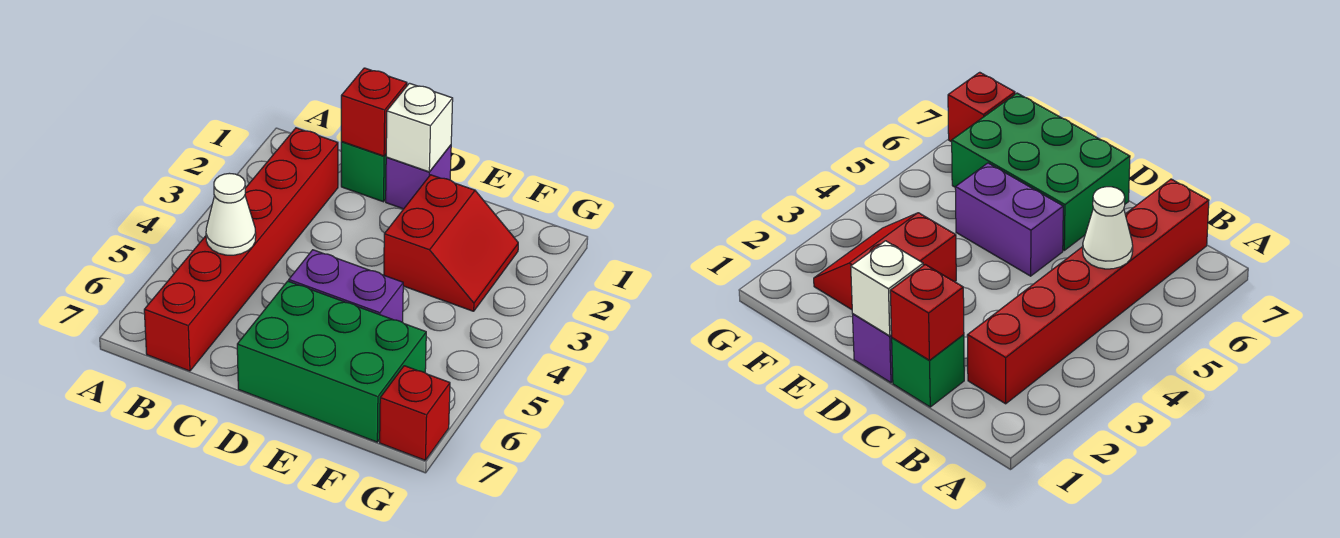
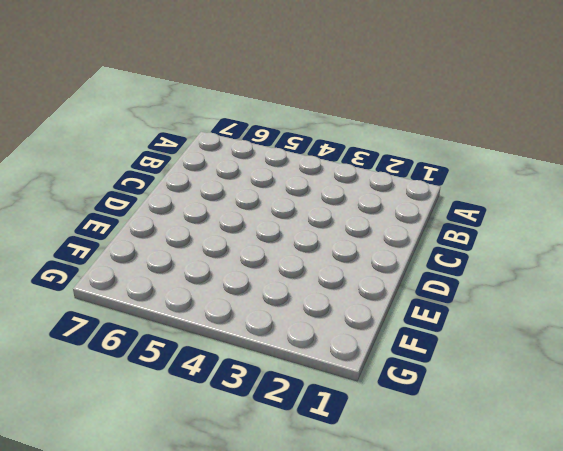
none -> red 1x6 brick [144,128,338,371]
none -> green 1x1 brick [341,142,387,202]

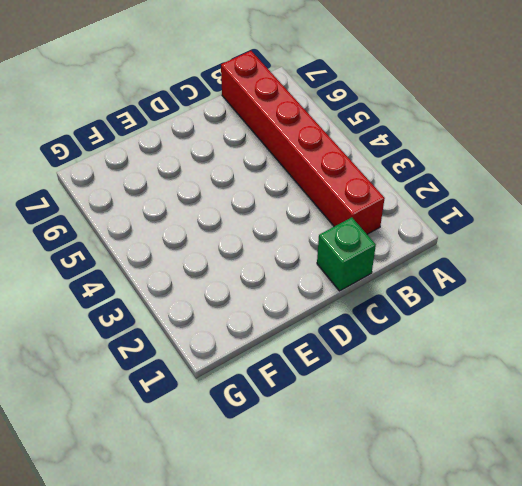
none -> purple 1x1 brick [386,145,451,209]
none -> purple 1x2 brick [289,250,403,322]

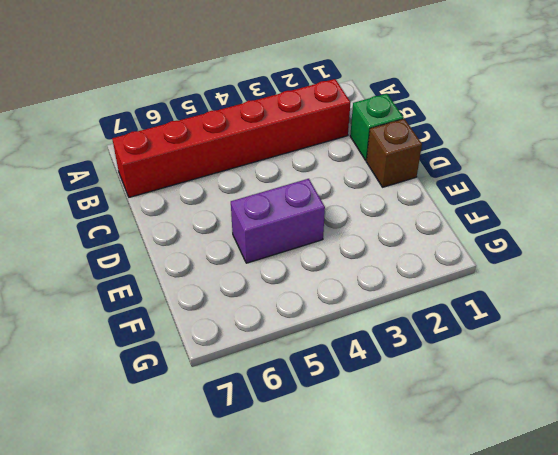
brown 1x1 brick [366,119,422,187] -> purple 1x1 brick [386,145,451,209]
purple 1x2 brick [231,179,325,263] -> purple 1x2 brick turned to [289,250,403,322]
none -> green 2x3 brick [237,281,426,442]
none -> red 2x2 slope [384,175,518,311]

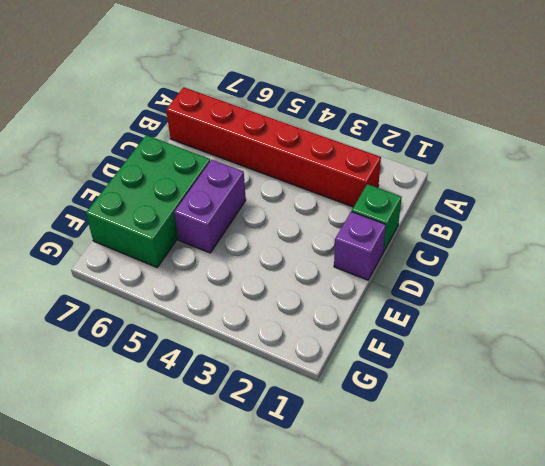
none -> red 2x2 slope [384,175,518,311]
none -> red 1x1 brick [380,366,450,460]

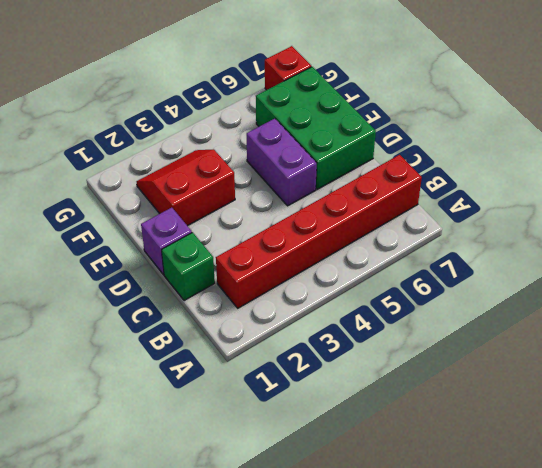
none -> white 1x1 cone [206,173,256,255]
none -> red 1x1 brick [341,68,407,156]

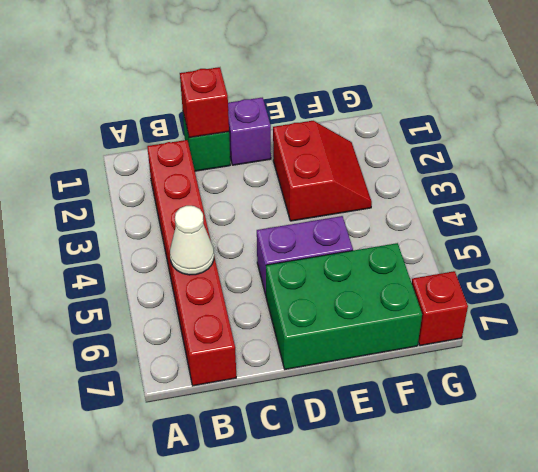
none -> white 1x1 brick [386,83,453,172]

